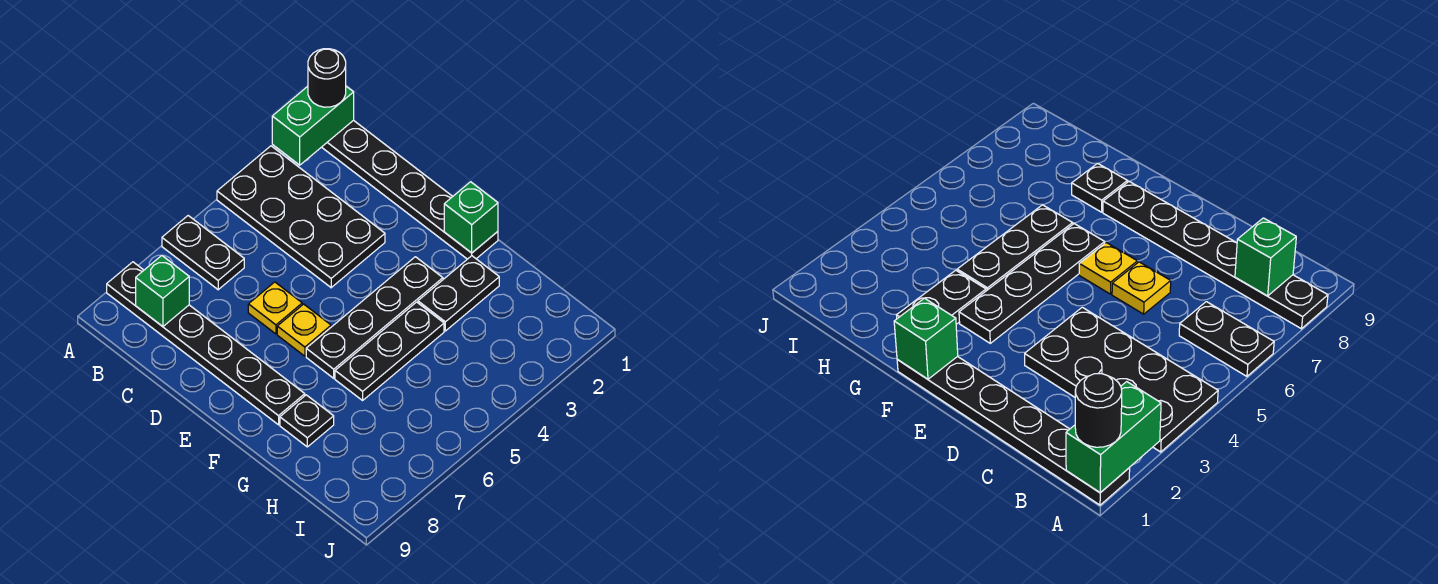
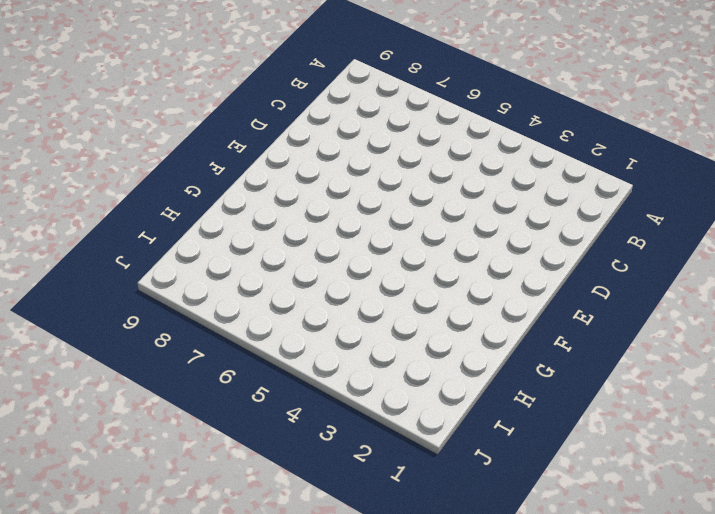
none -> black 1x6 plate [322,120,498,259]
none -> black 2x4 plate [217,146,385,288]
none -> black 1x2 plate [162,216,244,290]

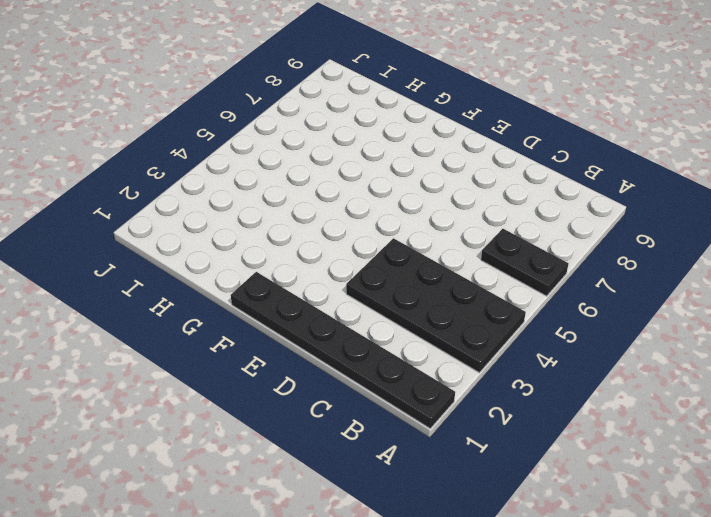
none -> black 1x6 plate [107,262,305,425]
none -> yellow 1x1 plate [248,282,302,334]
none -> yellow 1x1 plate [277,304,331,356]

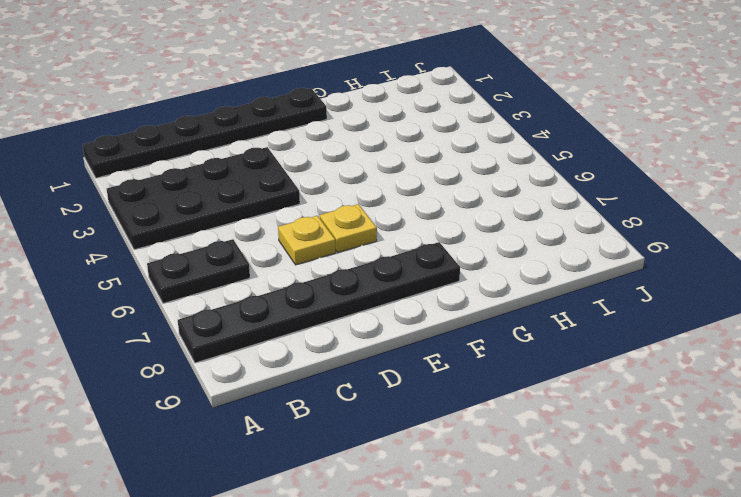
none -> black 1x4 plate [306,257,443,378]
none -> black 1x2 plate [418,256,499,331]
none -> black 1x3 plate [335,302,444,400]

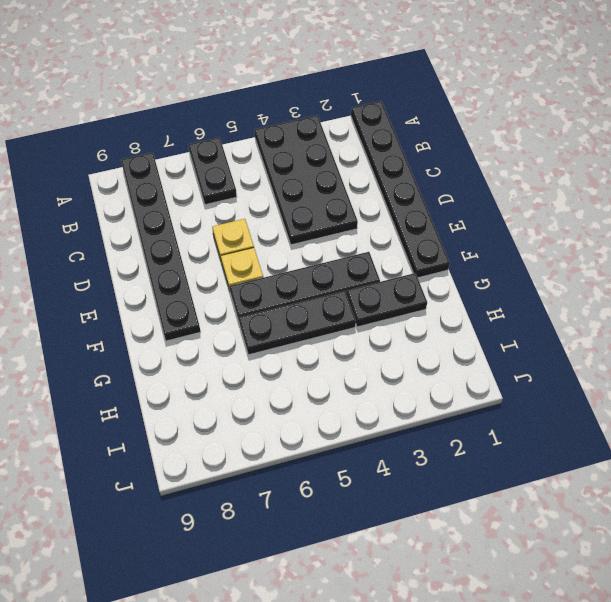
none -> black 1x1 plate [280,395,334,447]
none -> green 1x2 brick [272,86,354,165]
none -> green 1x1 brick [136,256,189,326]

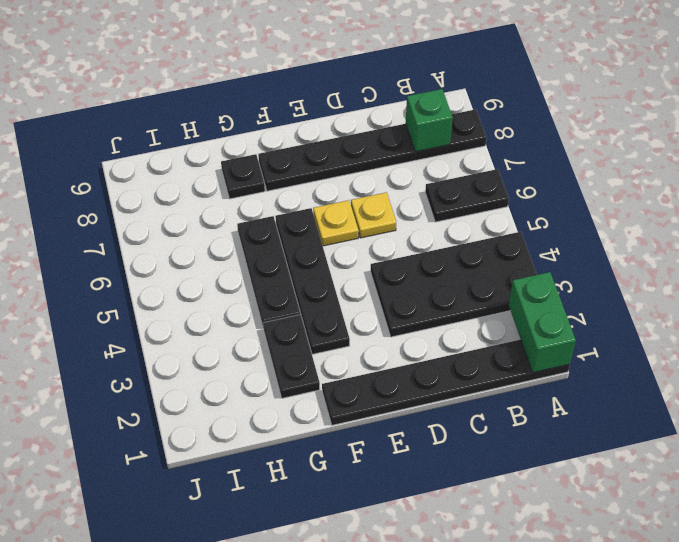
none -> green 1x1 brick [444,182,498,253]
none -> black 1x1 round brick [308,49,346,107]

